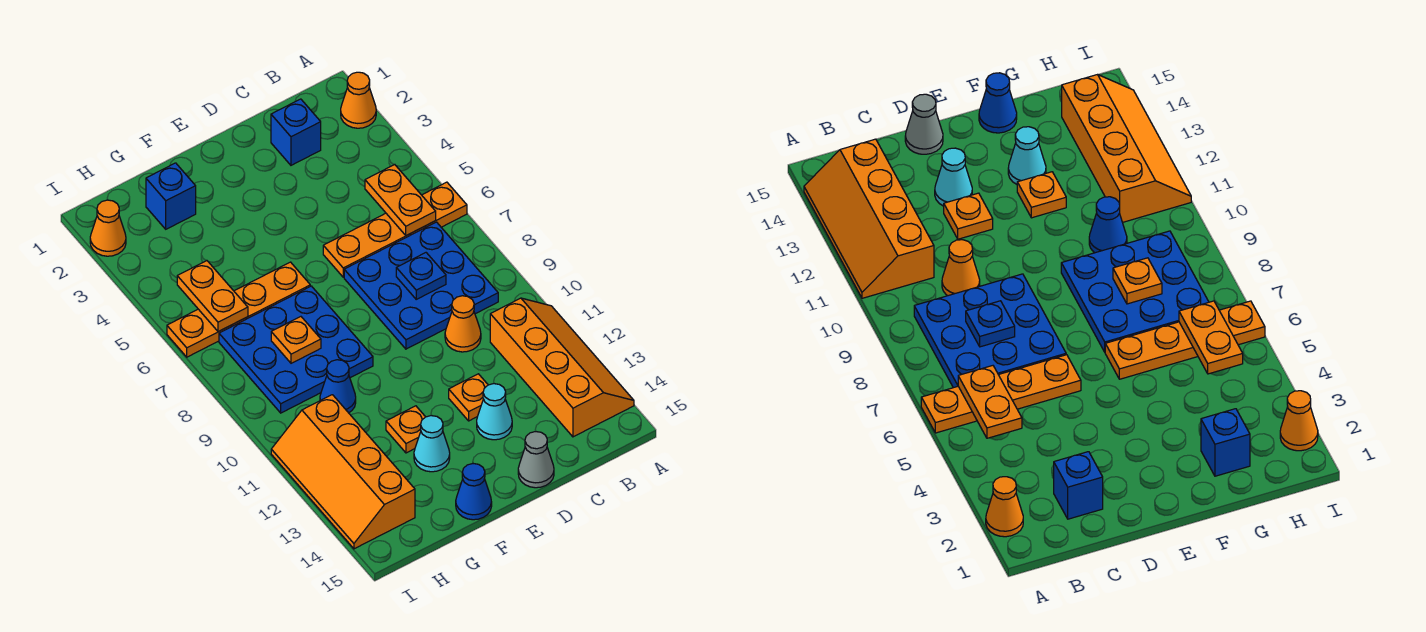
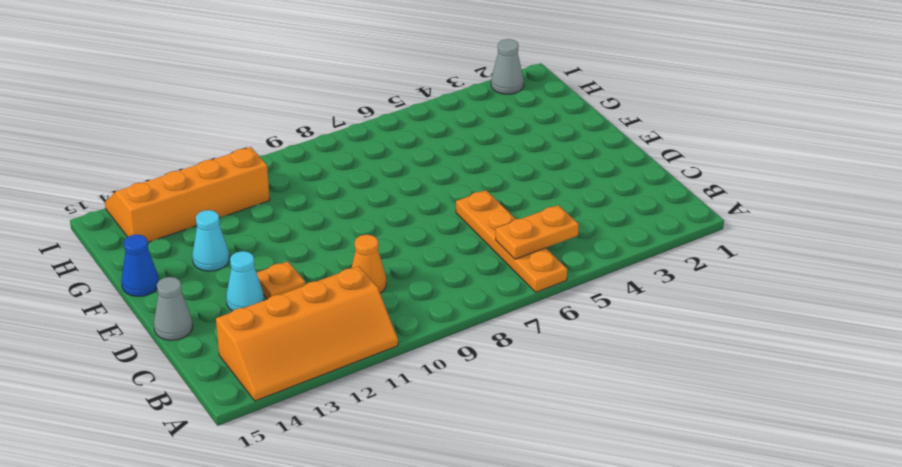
grey 1x1 cone [491,39,524,94] -> orange 1x1 cone [90,200,126,256]
none -> orange 1x1 cone [341,72,376,128]
none -> blue 3x3 plate [344,222,498,349]
none -> blue 1x1 brick [271,99,321,165]

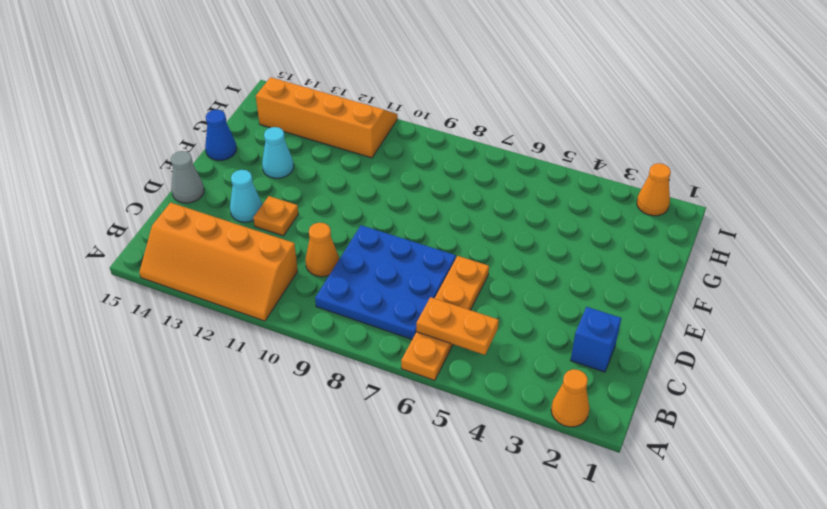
none -> orange 1x4 plate [167,262,310,357]
none -> blue 3x3 plate [219,286,373,413]
none -> orange 1x1 plate [386,406,425,453]

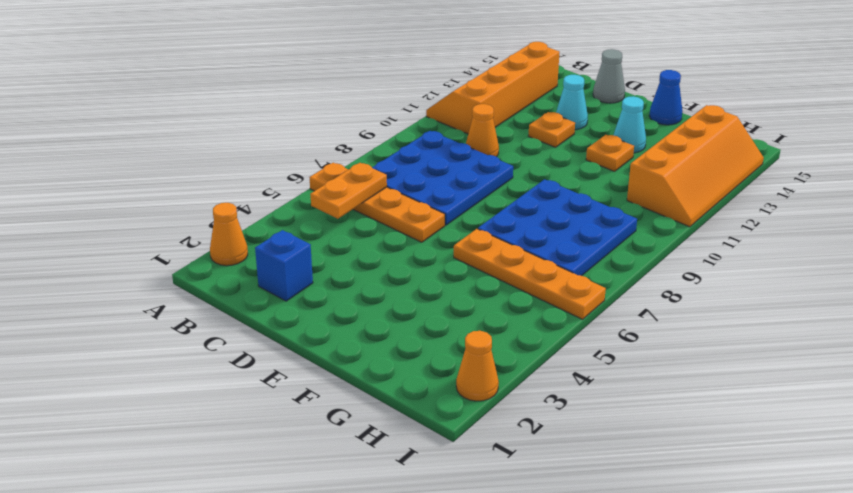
none -> blue 1x1 brick [146,163,196,229]
none -> blue 1x1 cone [320,360,356,413]
none -> blue 1x1 plate [396,253,446,299]

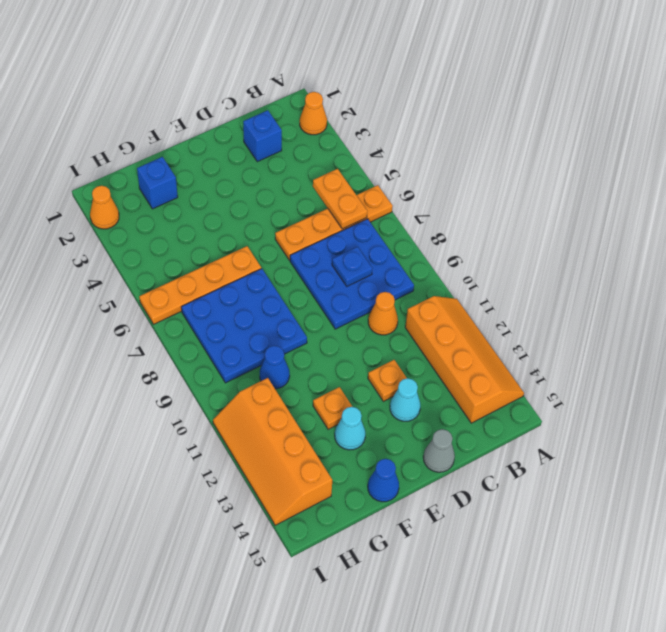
none -> orange 1x1 plate [271,317,321,363]
none -> orange 1x2 plate [177,261,248,332]

